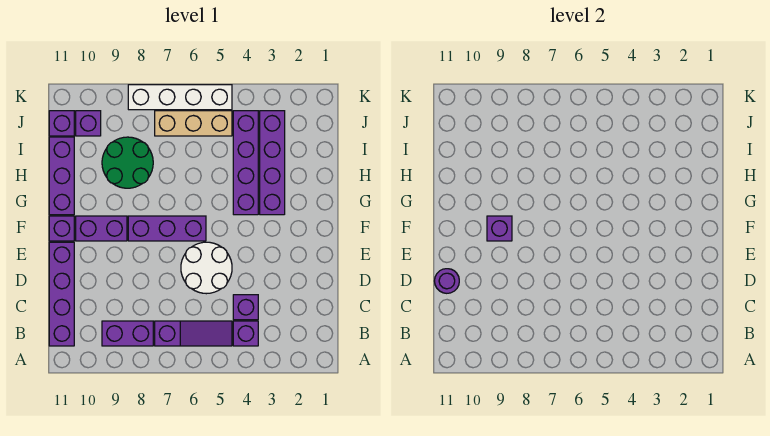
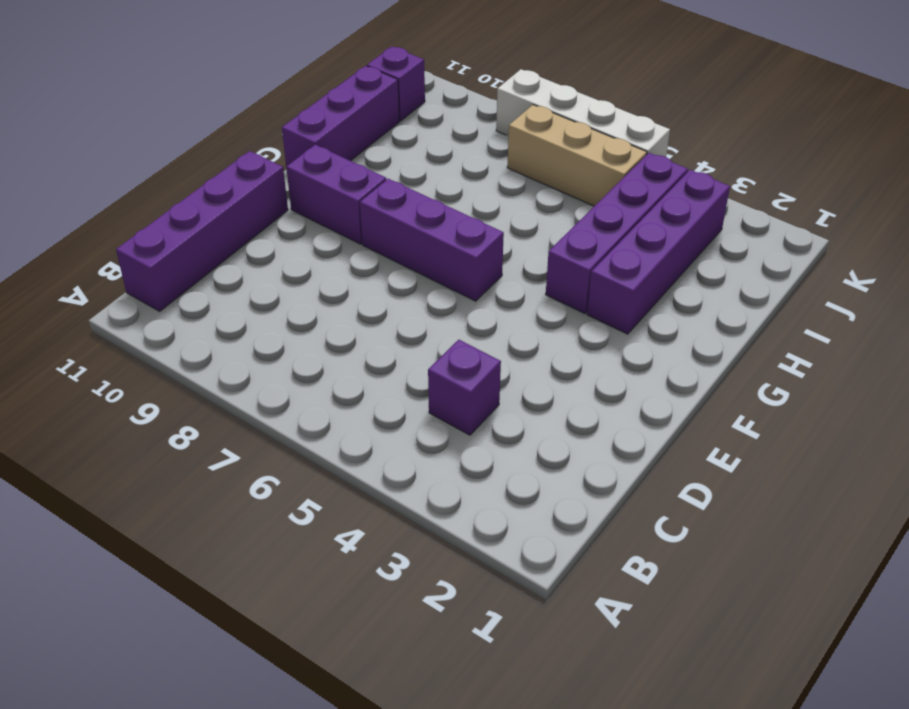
none -> purple 1x1 brick [233,321,258,346]
none -> purple 1x3 slope [155,321,232,346]
none -> purple 1x2 brick [102,321,153,346]

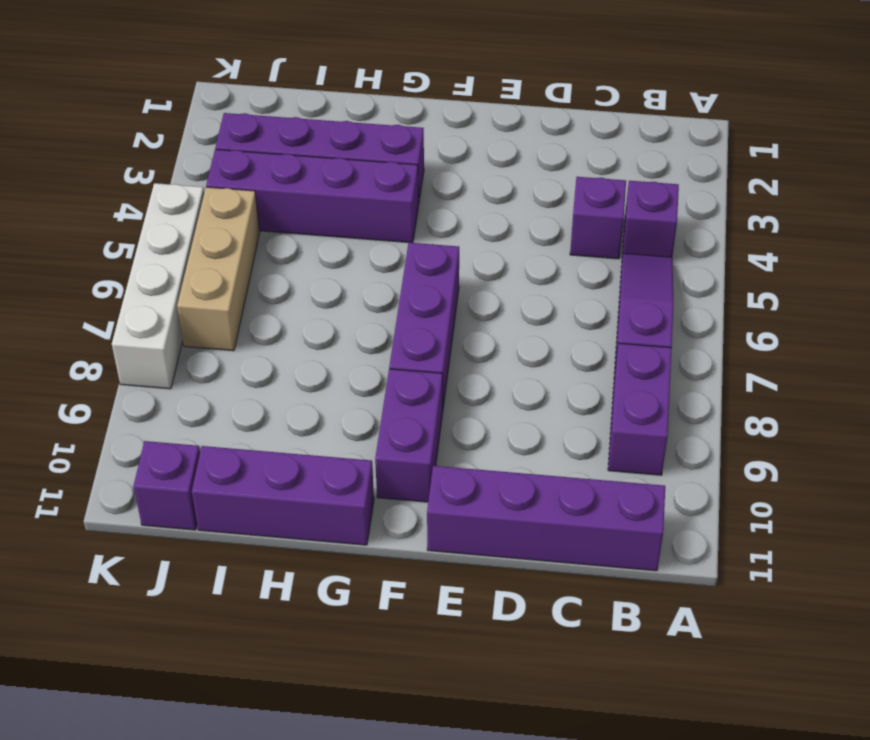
none -> white 2x2 round brick [181,242,232,294]
none -> purple 1x1 brick [49,216,74,241]
none -> green 2x2 round brick [102,137,153,188]

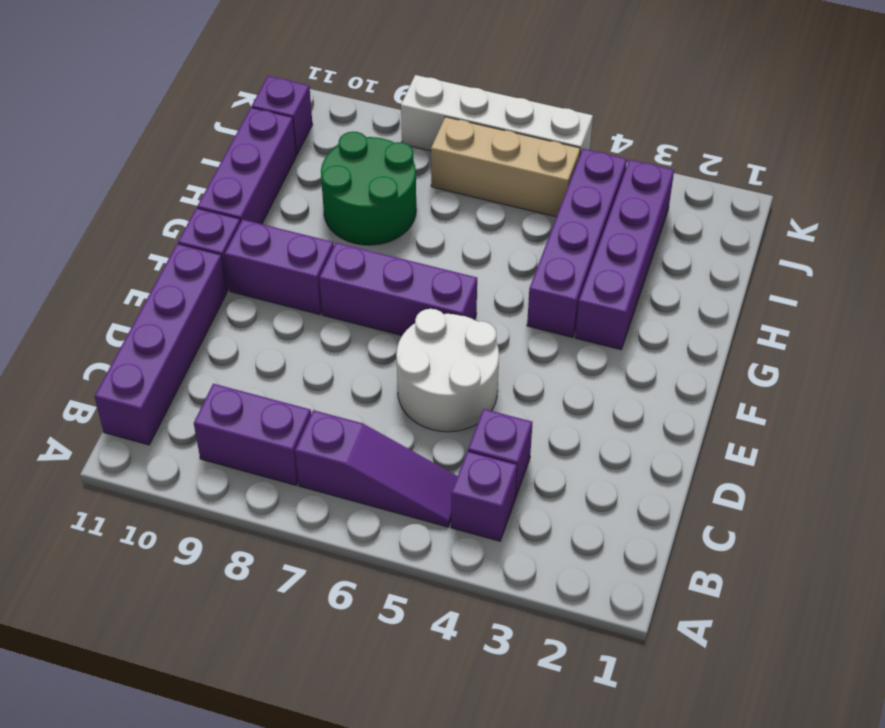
none -> purple 1x1 brick [76,111,101,136]
none -> purple 1x1 round brick [435,269,459,293]
none -> purple 1x1 brick [487,216,512,241]

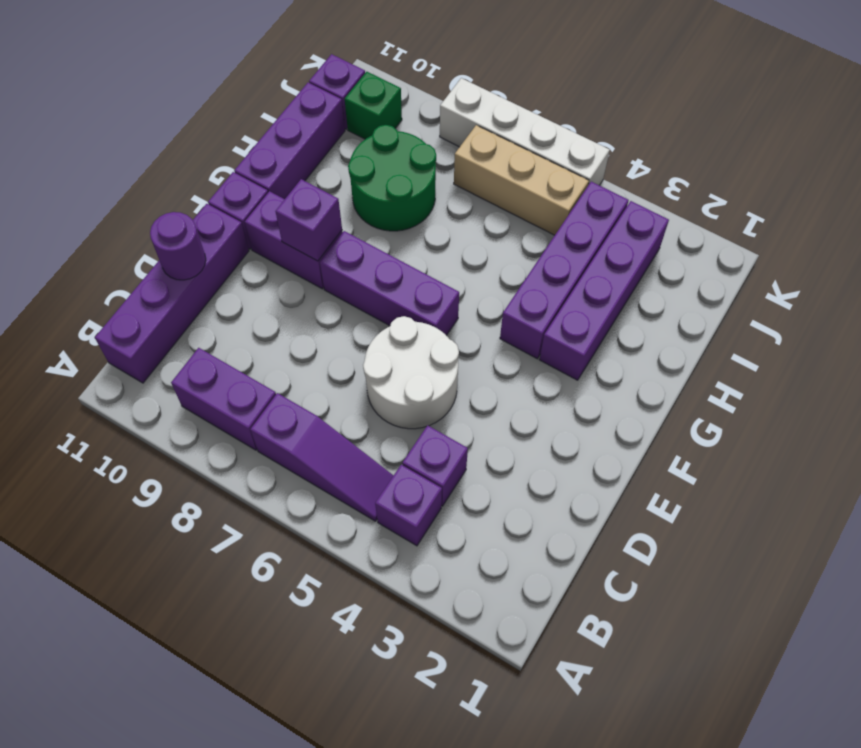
green 1x1 brick [345,72,402,139] -> purple 1x1 brick [76,111,101,136]

